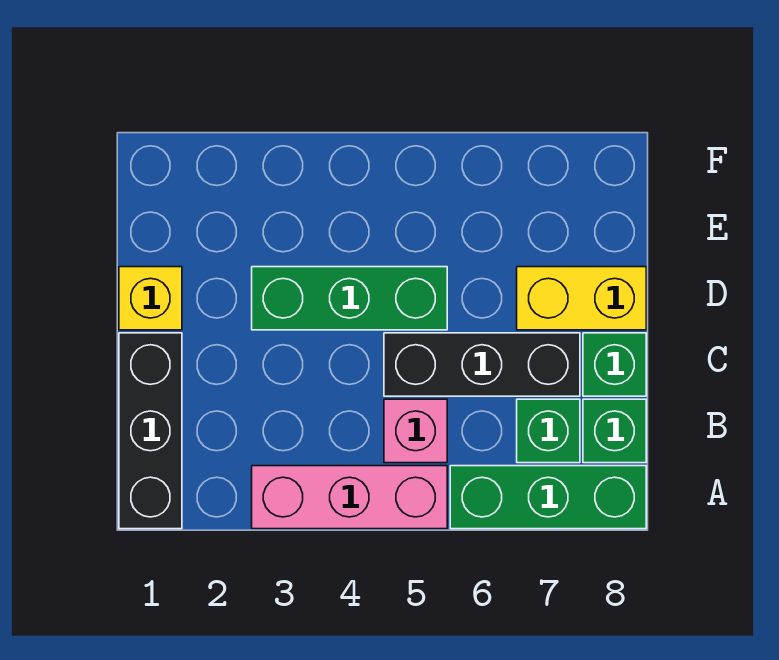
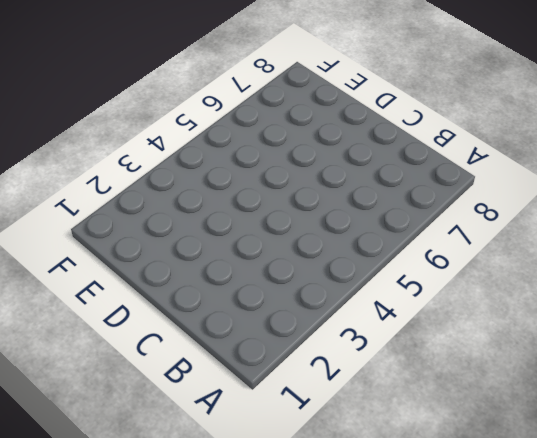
none -> black 1x3 brick [119,333,182,529]
none -> pink 1x3 brick [252,466,447,529]

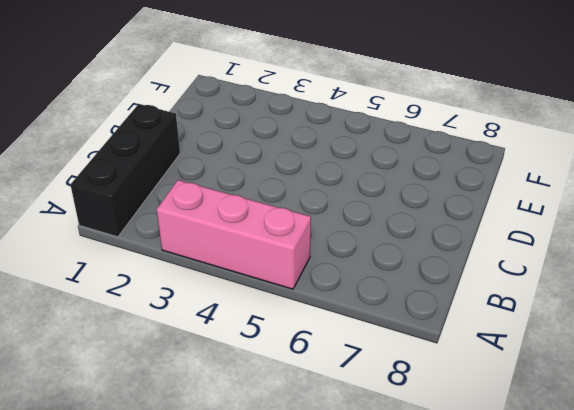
none -> green 1x3 brick [450,466,646,529]
none -> pink 1x1 brick [384,399,447,463]

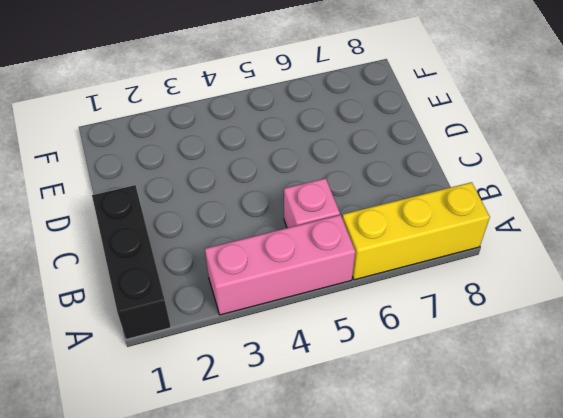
yellow 1x3 brick [342,182,490,280] -> green 1x3 brick [450,466,646,529]
none -> green 1x1 brick [517,399,580,463]
none -> green 1x1 brick [583,399,646,463]

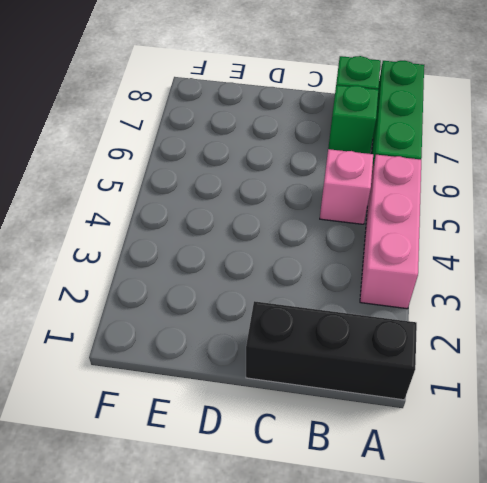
none -> black 1x3 brick [384,333,580,396]
none -> green 1x1 brick [583,333,646,396]

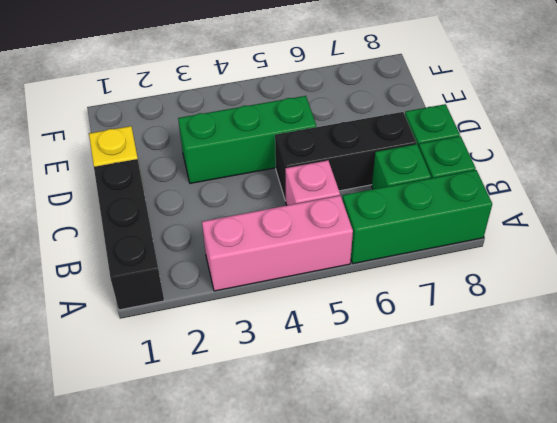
none -> yellow 1x2 brick [517,267,646,330]

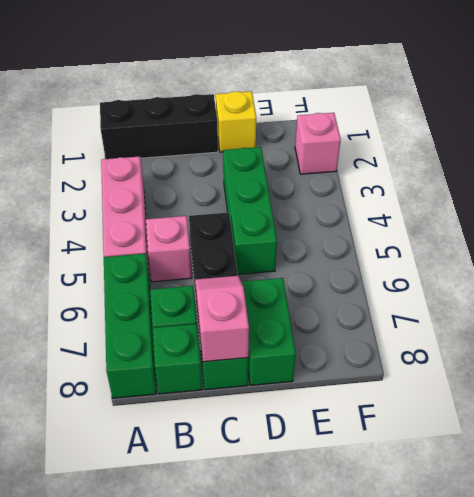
pink 1x2 slope [195,276,249,362] -> none
green 1x2 brick [242,278,296,385] -> yellow 1x2 brick [517,267,646,330]
pink 1x1 brick [295,113,341,174] -> none

